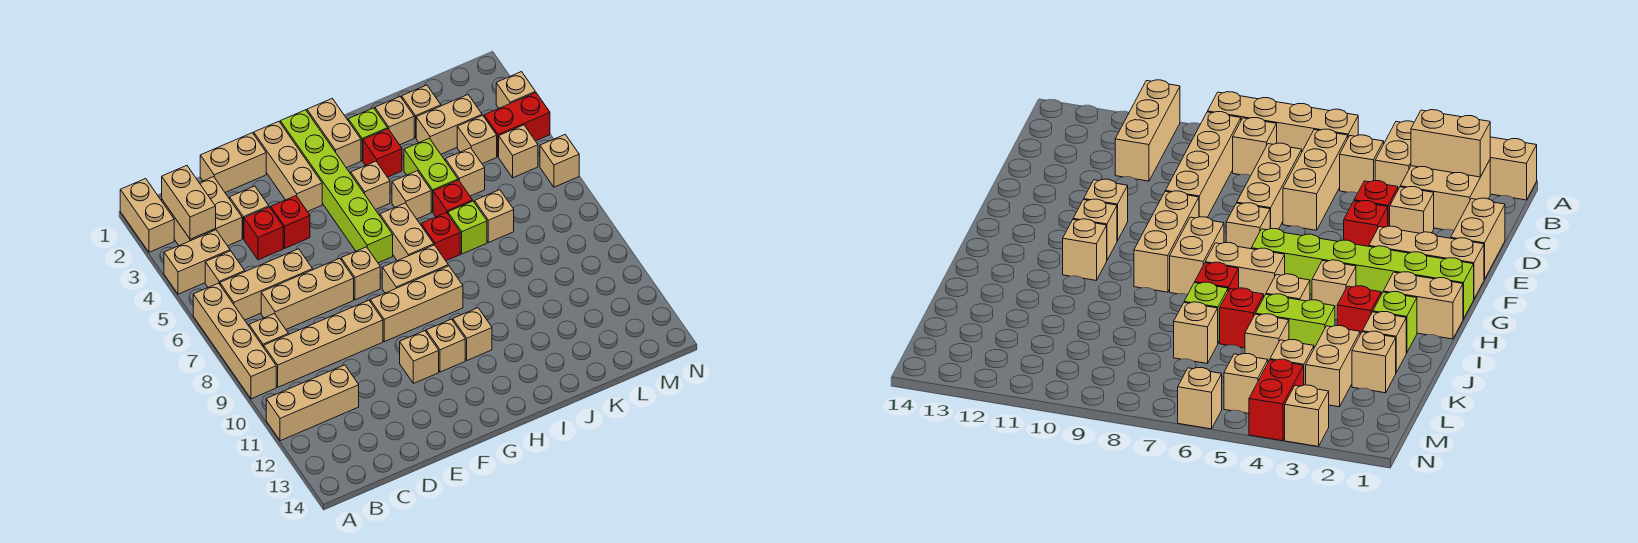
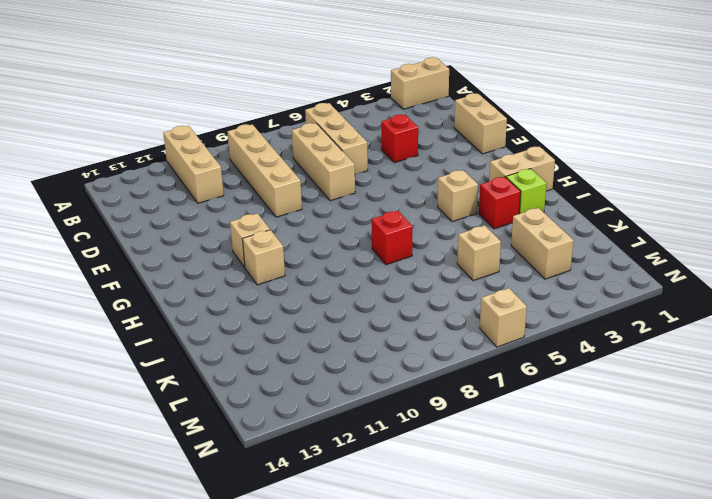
none -> tan 1x2 brick [164,230,230,294]
none -> tan 1x4 brick [193,283,276,399]
none -> tan 2x2 brick [162,177,242,246]
none -> tan 1x1 brick [205,251,245,287]

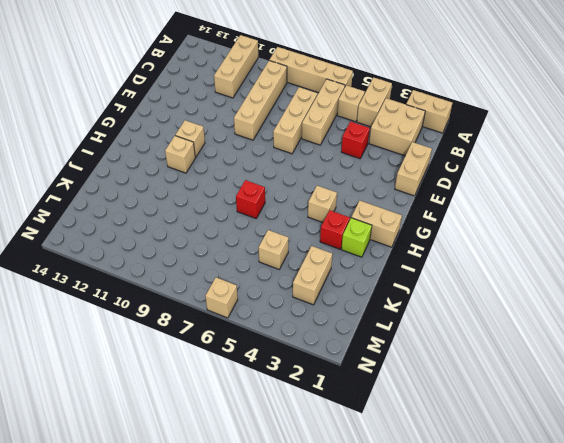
none -> tan 1x1 brick [249,314,288,347]
none -> tan 1x1 brick [230,186,269,239]
none -> red 1x1 brick [271,196,310,248]
none -> tan 1x3 brick [254,121,322,212]

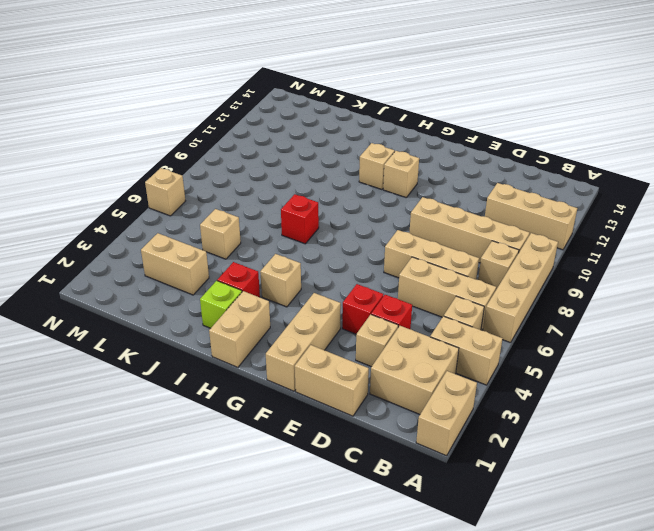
none -> tan 1x1 brick [341,247,380,300]
none -> tan 1x3 brick [370,266,463,342]
none -> tan 1x1 brick [400,331,439,383]
none -> lime 1x6 brick [280,110,393,263]

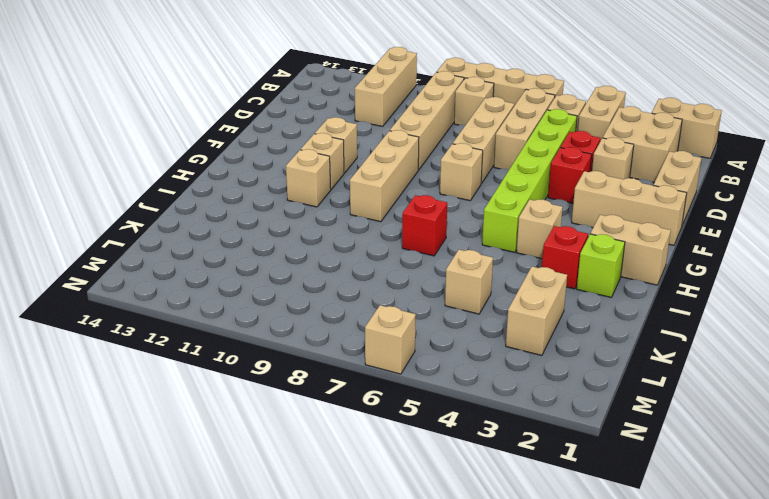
lime 1x6 brick [482,109,577,252] -> lime 1x6 brick turned to [280,110,393,263]
none -> tan 1x2 brick [382,245,448,293]
none -> tan 1x2 brick [380,203,434,261]
none -> tan 1x1 brick [392,171,431,219]
none -> tan 1x1 brick [375,97,414,145]

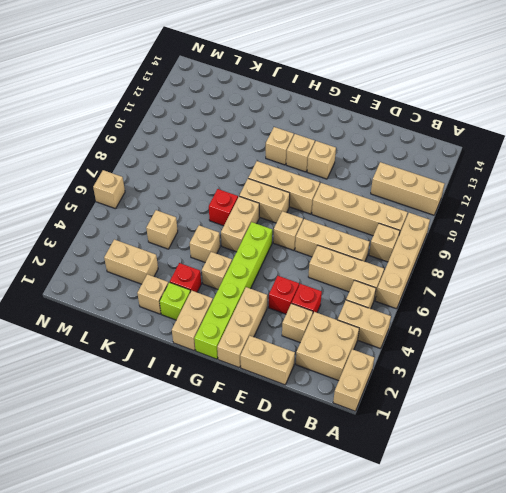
none -> lime 1x2 brick [404,138,458,212]
none -> red 1x1 brick [433,180,473,217]
none -> lime 1x1 brick [448,201,487,254]
none -> tan 1x1 brick [402,85,441,138]

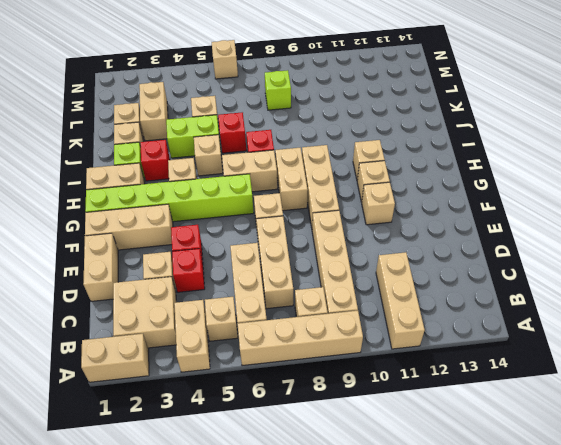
lime 1x1 brick [265,70,291,110] -> lime 1x1 brick moved to [448,201,487,254]
none -> tan 1x1 brick [475,190,514,243]
none -> tan 1x1 brick [457,115,497,164]
none -> red 1x2 brick [484,93,550,157]
none -> tan 1x1 brick [499,125,538,178]

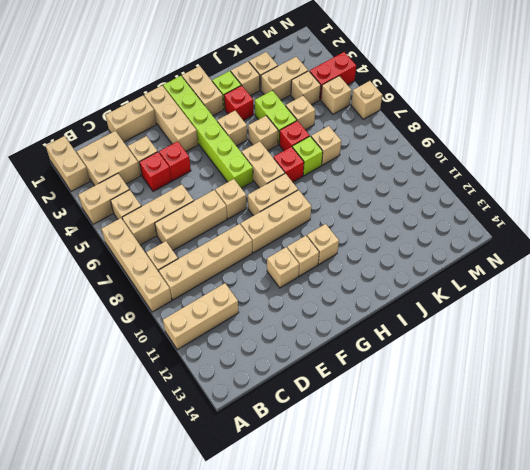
none -> tan 1x1 brick [496,72,535,108]
none -> tan 1x2 brick [162,166,216,239]

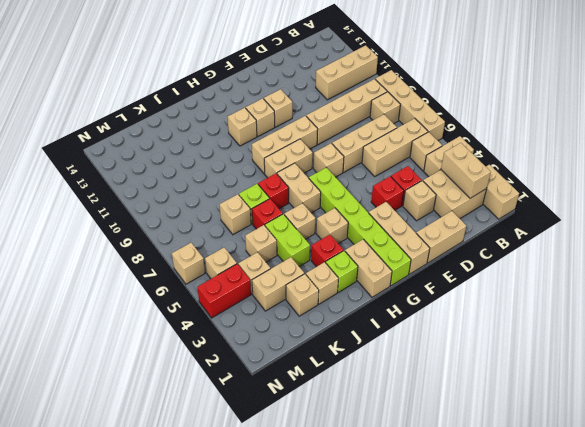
none -> tan 1x1 brick [496,72,535,108]

